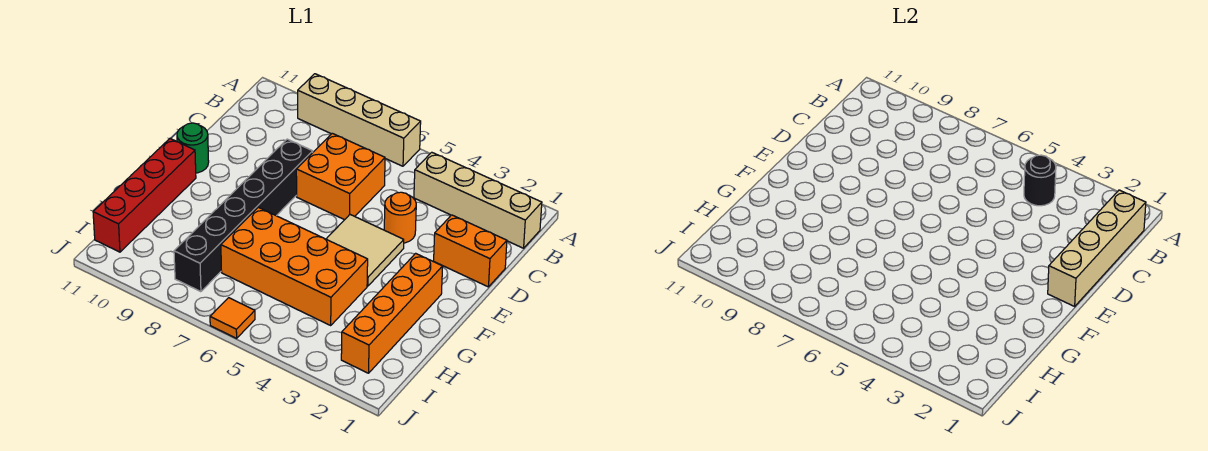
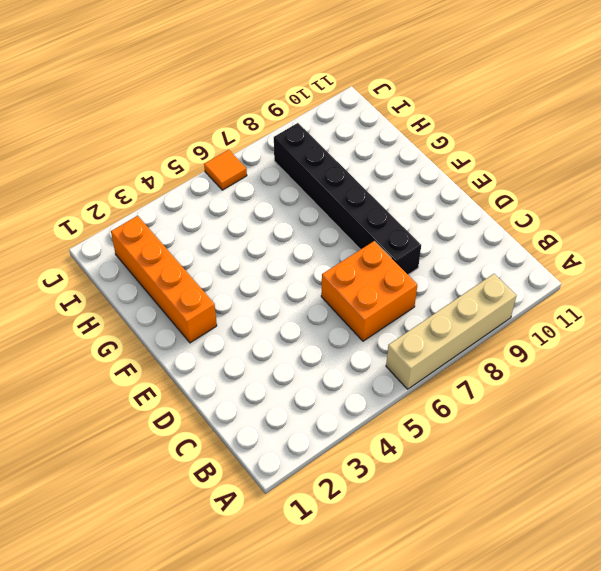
none -> tan 1x4 brick [414,152,542,248]
none -> orange 1x2 brick [434,215,507,287]
none -> orange 1x1 round brick [384,192,416,243]

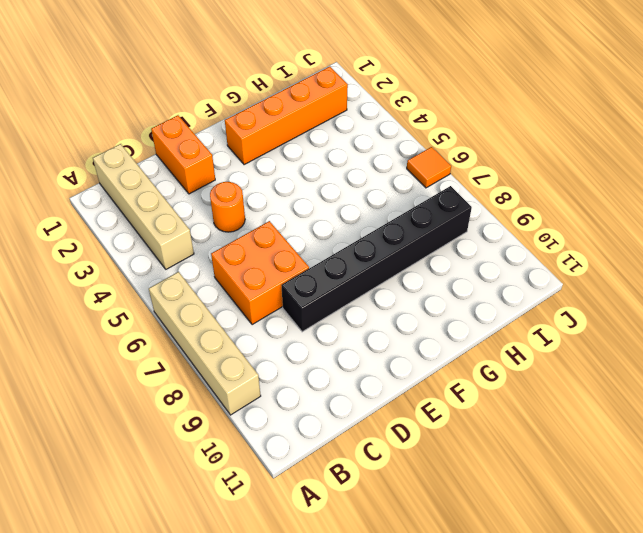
none -> tan 2x2 tile [327,215,404,286]
none -> green 1x1 round brick [177,123,209,173]
none -> red 1x4 brick [93,139,196,252]

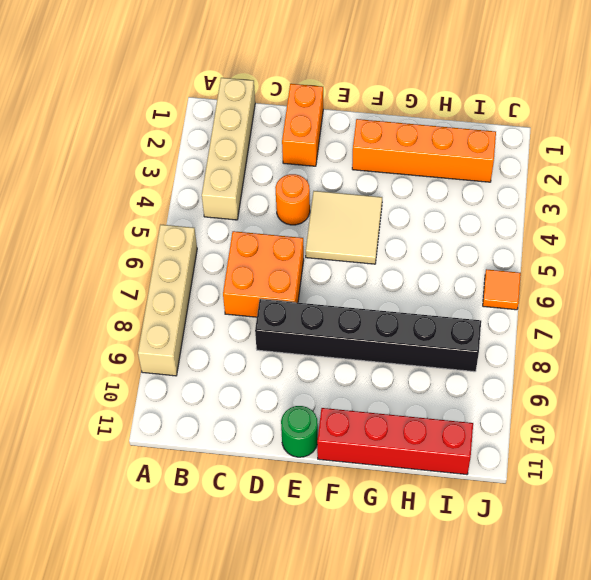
none -> orange 2x4 brick [221,207,368,325]
none -> tan 1x4 brick [1048,190,1146,306]
none -> black 1x1 round brick [1024,155,1056,206]

